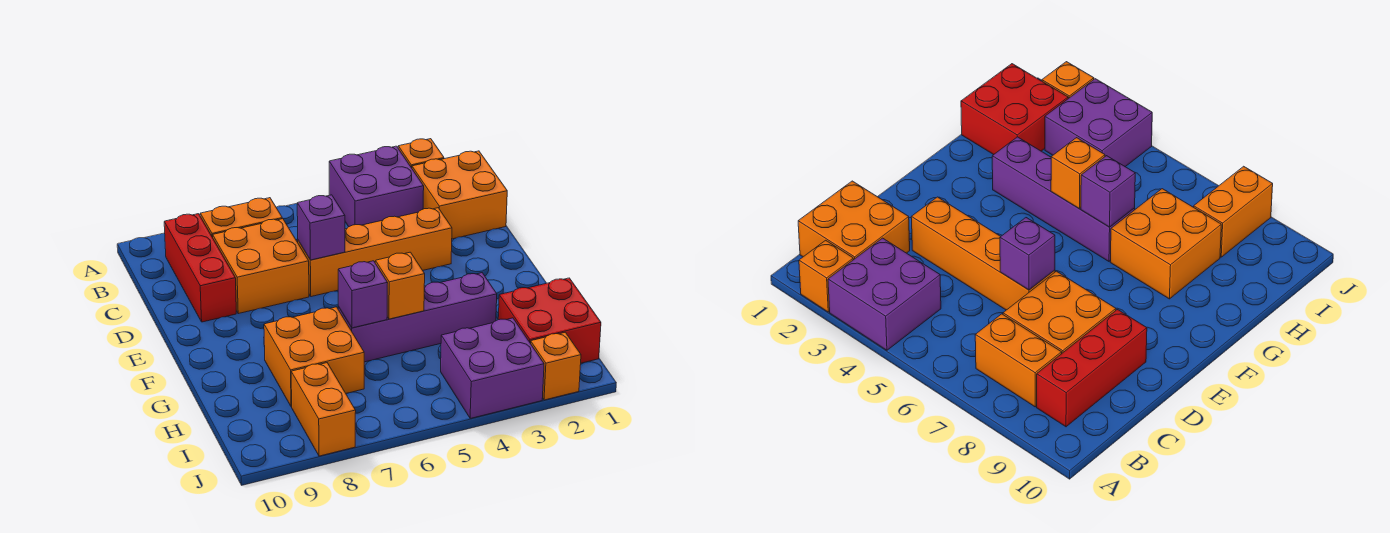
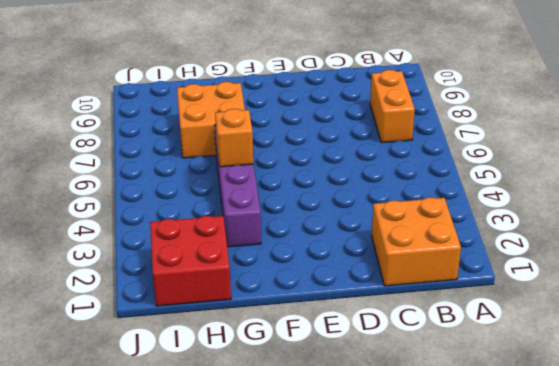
none -> orange 1x1 brick [398,139,444,168]
none -> purple 2x2 brick [329,146,424,227]
none -> red 1x3 brick [164,214,236,322]

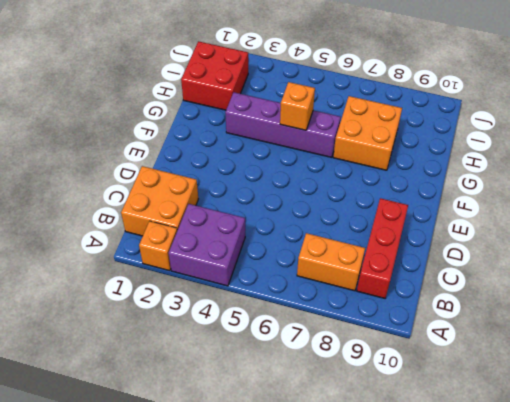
none -> orange 2x2 brick [213,219,309,314]
none -> orange 1x4 brick [298,208,452,297]
none -> purple 2x2 brick [441,318,544,418]

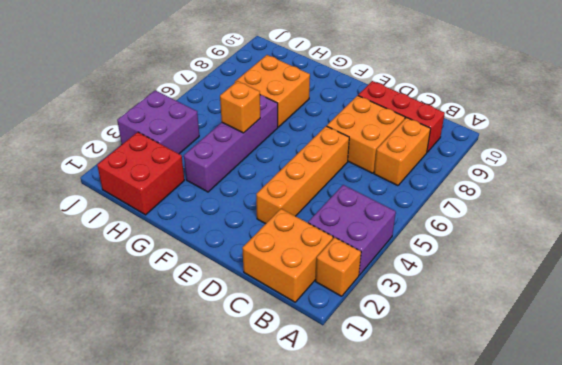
none -> orange 1x2 brick [291,363,356,456]
none -> orange 1x1 brick [531,332,581,400]
none -> purple 1x1 brick [297,195,345,260]

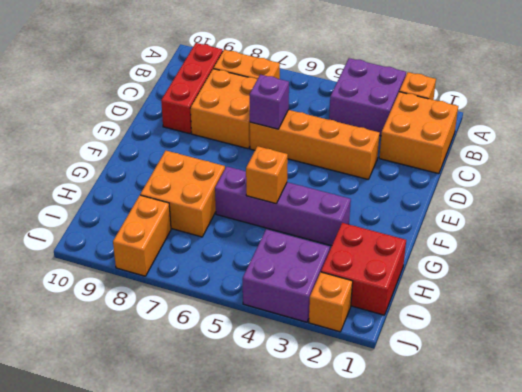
none -> purple 1x1 brick [338,261,387,328]

